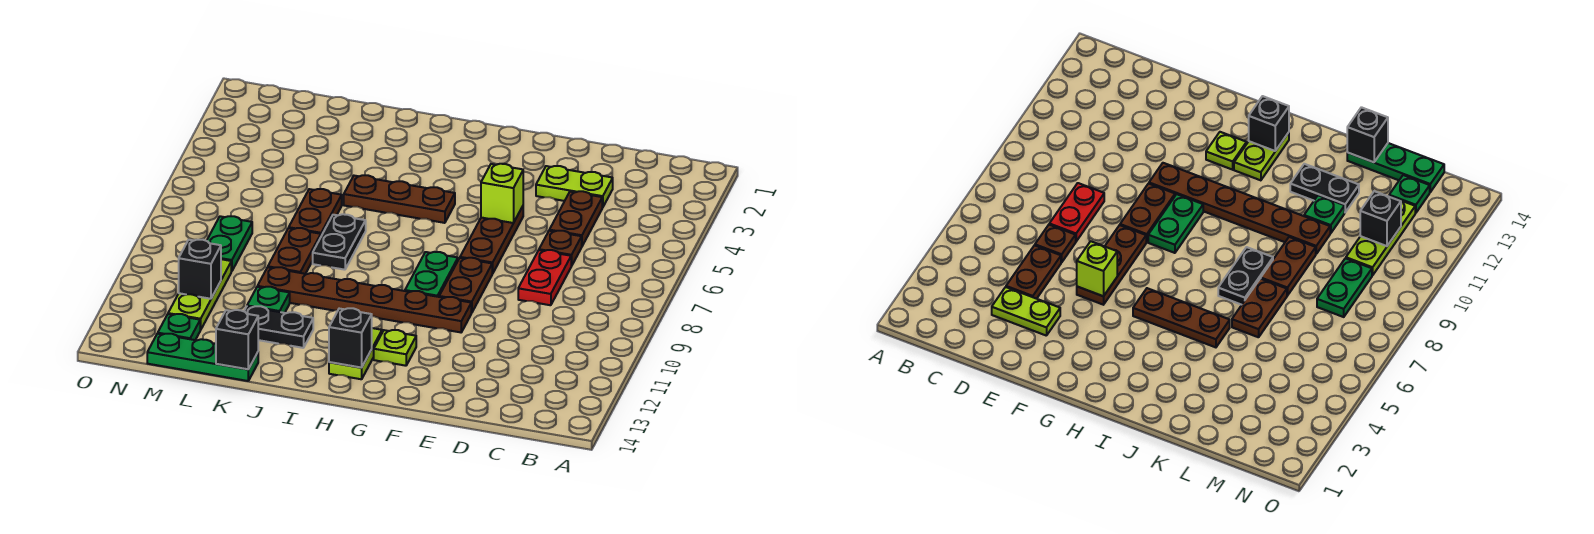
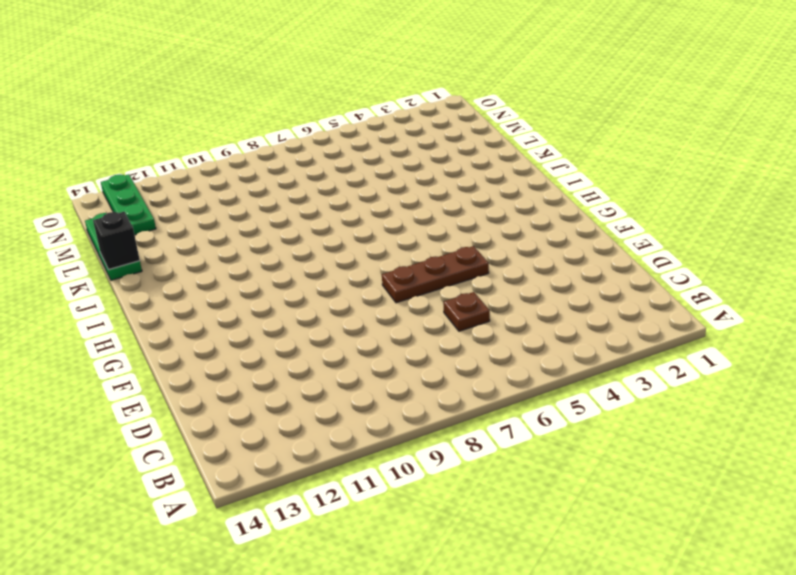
green 1x3 plate [101,174,156,235] -> green 1x1 plate [158,314,200,340]
none -> lime 1x2 plate [536,166,613,208]
none -> brown 1x2 plate [549,191,602,246]
none -> red 1x2 plate [518,250,571,305]

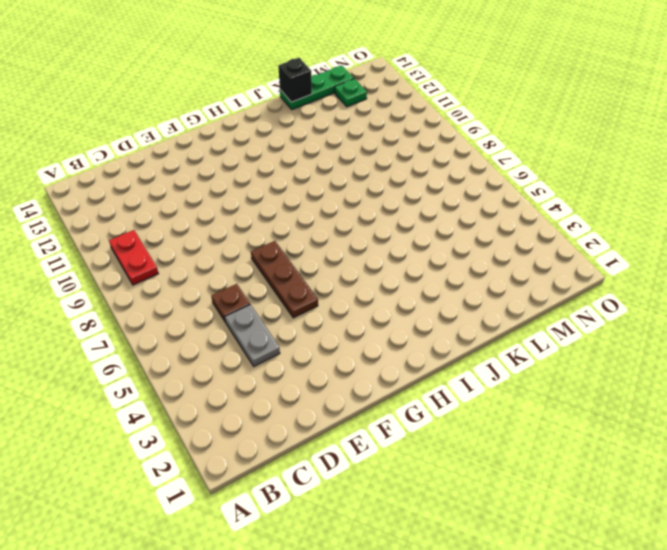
red 1x2 plate [109,230,159,285] -> red 1x2 plate moved to [518,250,571,305]
grey 1x2 plate [225,304,280,366] -> brown 1x2 plate [549,191,602,246]
none -> lime 1x2 plate [536,166,613,208]
none -> brown 1x2 plate [439,258,492,313]
none -> brown 1x6 plate [257,267,471,332]

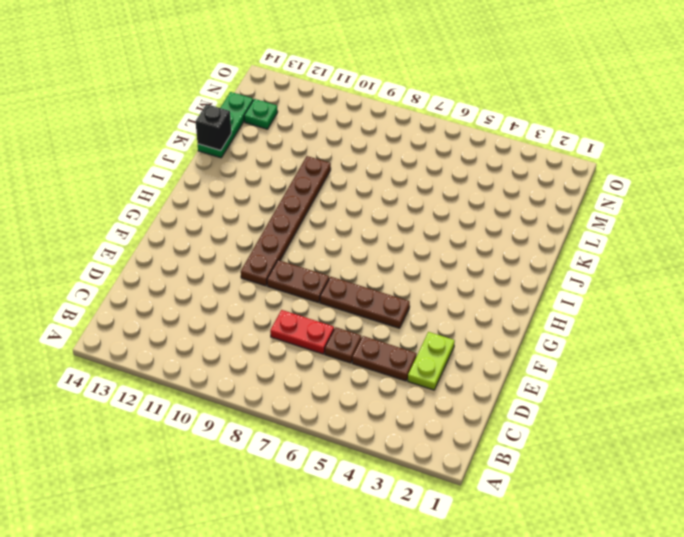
none -> green 1x2 plate [405,252,458,297]
none -> lime 1x1 plate [374,330,416,366]
none -> brown 1x3 plate [344,175,455,223]

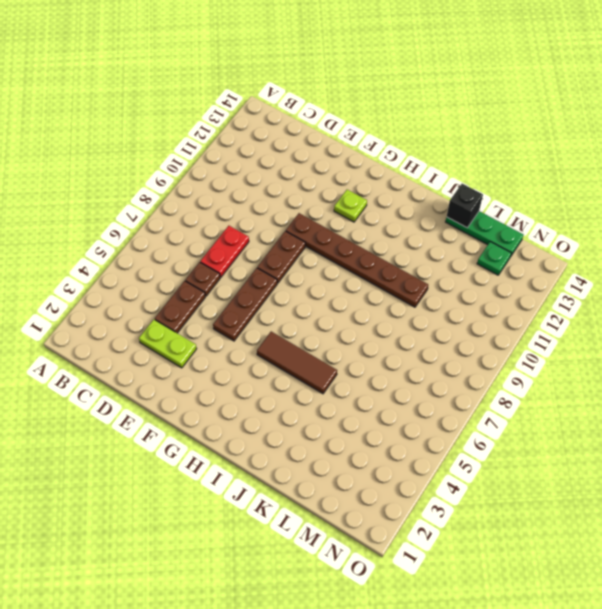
brown 1x3 tile [257,332,337,394] -> brown 1x3 plate [344,175,455,223]
none -> green 1x2 plate [405,252,458,297]
none -> lime 1x2 plate [329,328,382,379]
none -> black 1x2 plate [313,214,366,270]

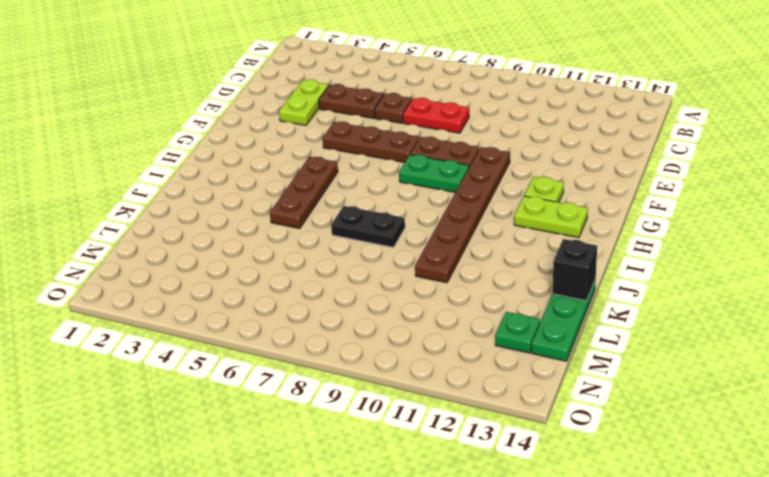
none -> black 1x2 plate [244,306,313,348]
none -> brown 1x2 plate [289,189,342,236]
none -> brown 1x2 plate [268,228,321,274]

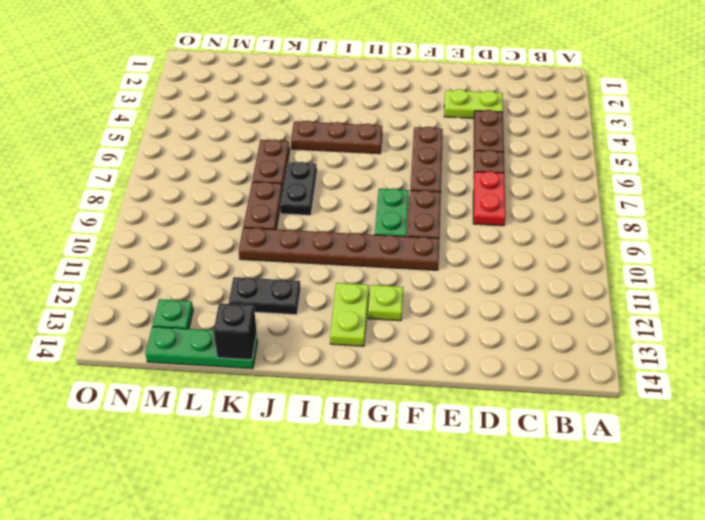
none -> green 1x1 plate [247,287,290,313]
none -> green 1x2 plate [207,216,252,271]
none -> lime 1x3 plate [168,259,231,330]

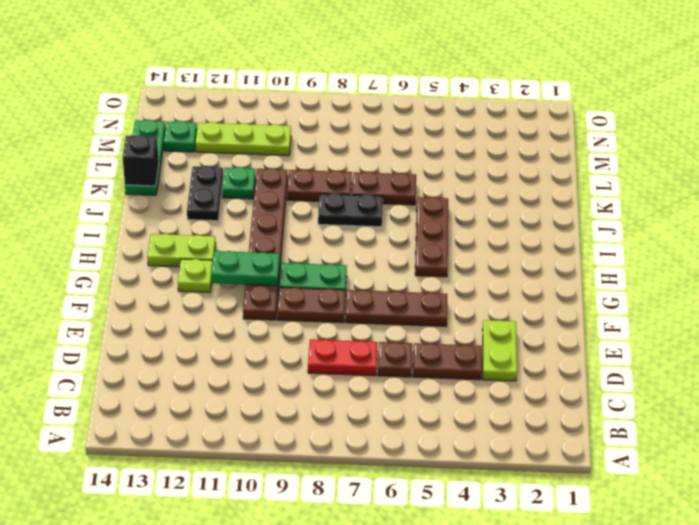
green 1x2 plate [211,251,280,286] -> green 1x2 plate moved to [207,216,252,271]
none -> lime 1x1 brick [481,164,523,223]
none -> black 1x1 brick [329,308,372,368]
none -> black 1x1 brick [179,240,221,299]

